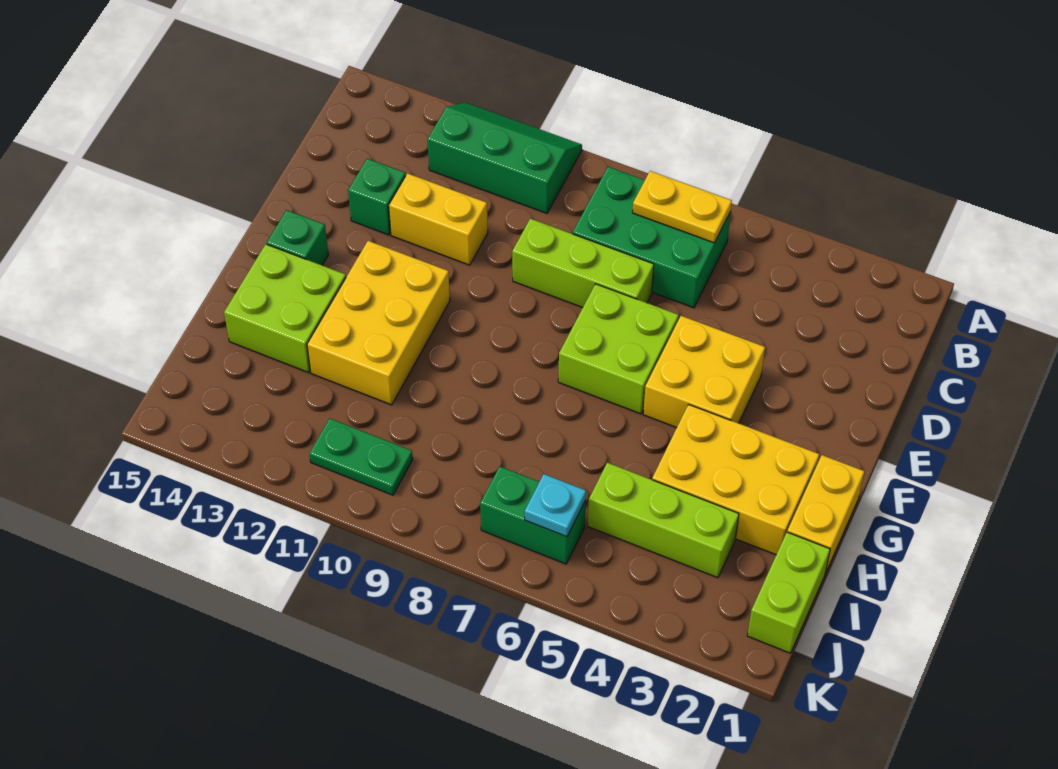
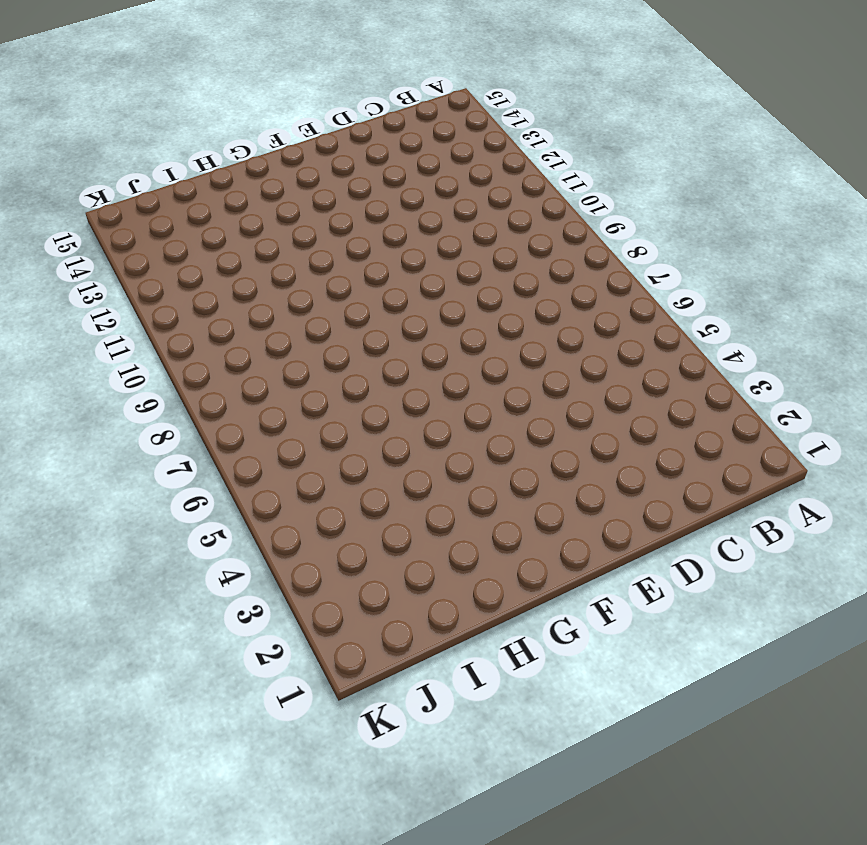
none -> green 2x3 slope [428,103,582,213]
none -> green 2x3 brick [573,167,731,308]
none -> lime 1x3 brick [512,219,654,307]

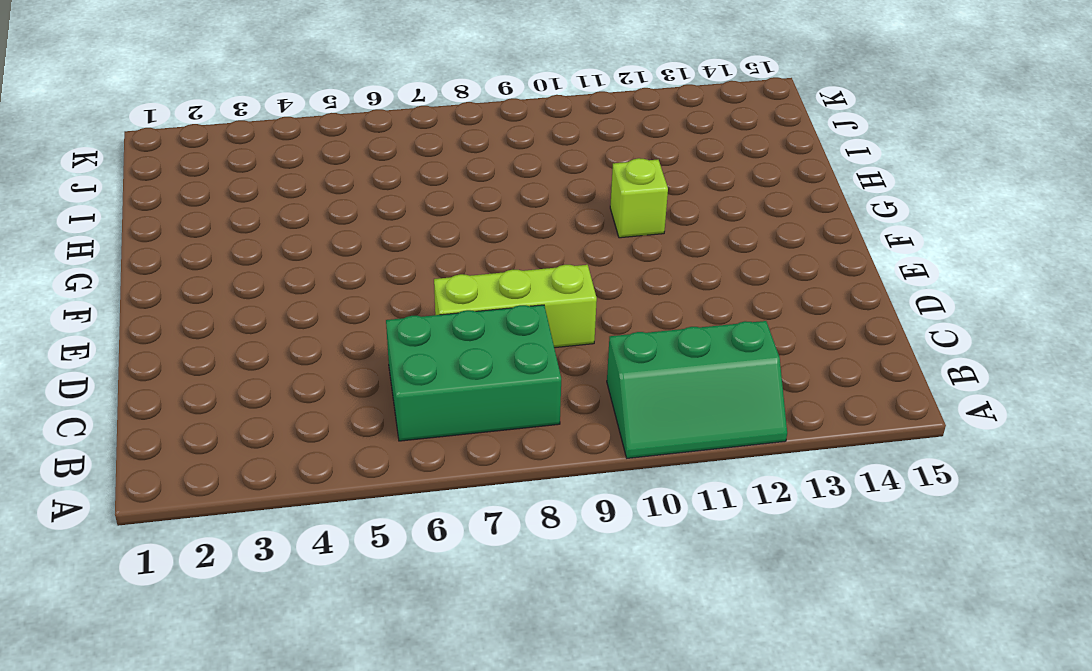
lime 1x1 brick [610,158,668,238] -> yellow 2x3 brick [307,241,450,405]
none -> yellow 1x2 brick [389,173,488,265]
none -> green 1x1 brick [348,159,406,235]
none -> yellow 2x2 brick [643,316,765,428]

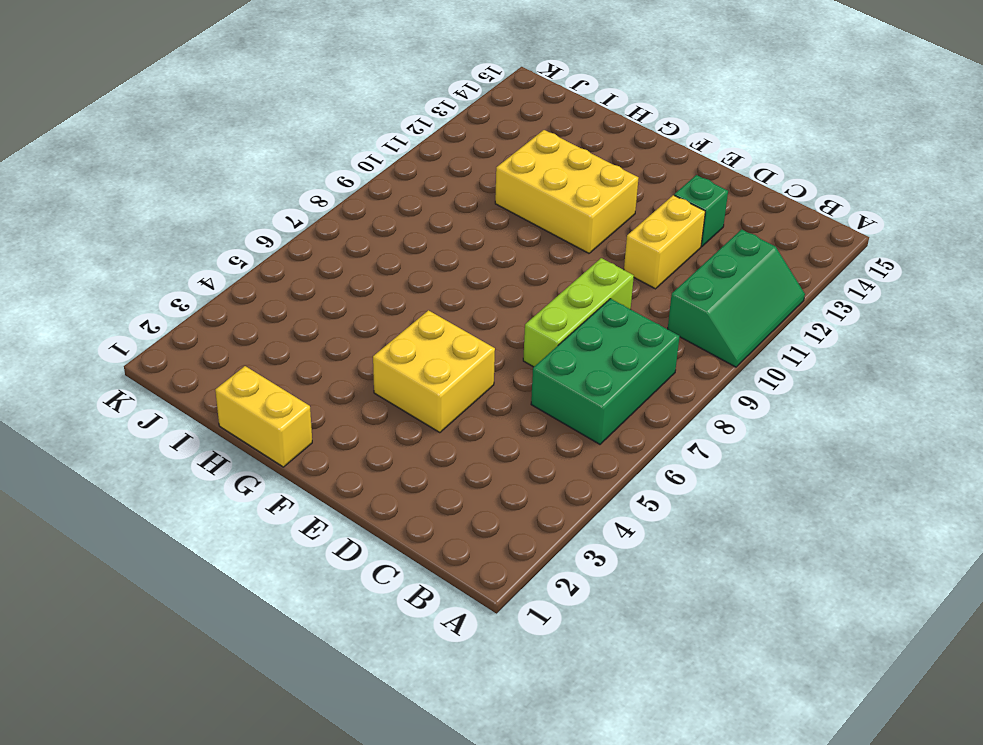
none -> lime 2x2 brick [558,284,679,414]
none -> green 1x1 brick [267,210,328,265]
none -> yellow 2x3 brick [652,404,819,555]

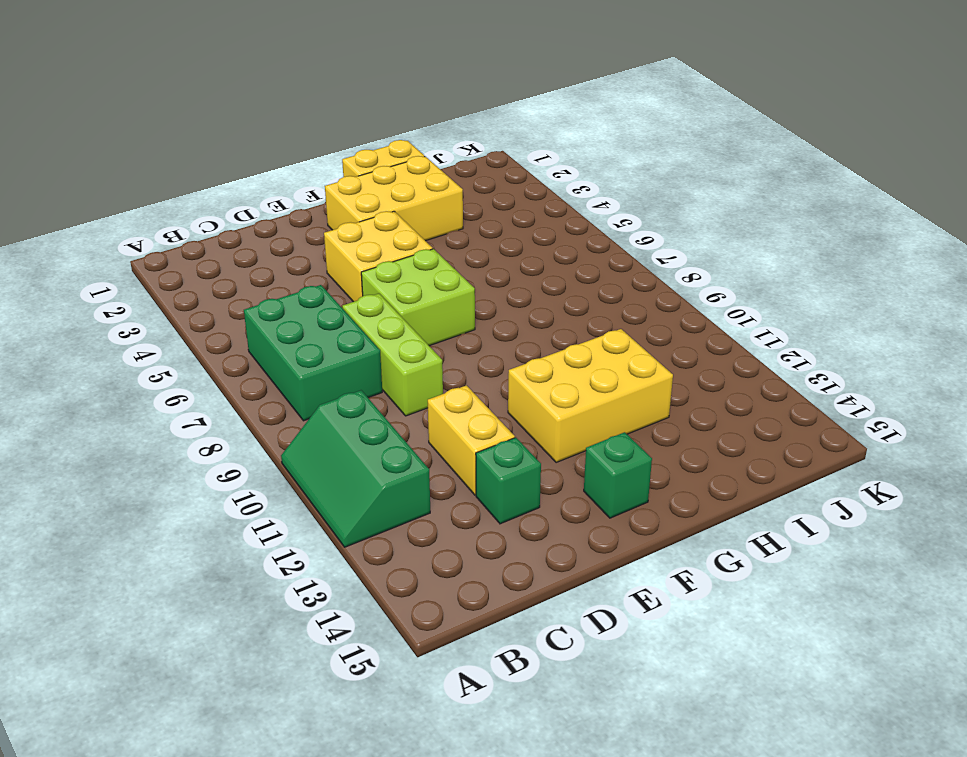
yellow 2x3 brick [325,156,463,241] -> yellow 2x3 brick turned to [652,404,819,555]
none -> lime 2x2 brick [224,244,346,373]
none -> lime 1x2 brick [747,532,830,653]
none -> lime 1x3 brick [588,463,739,578]

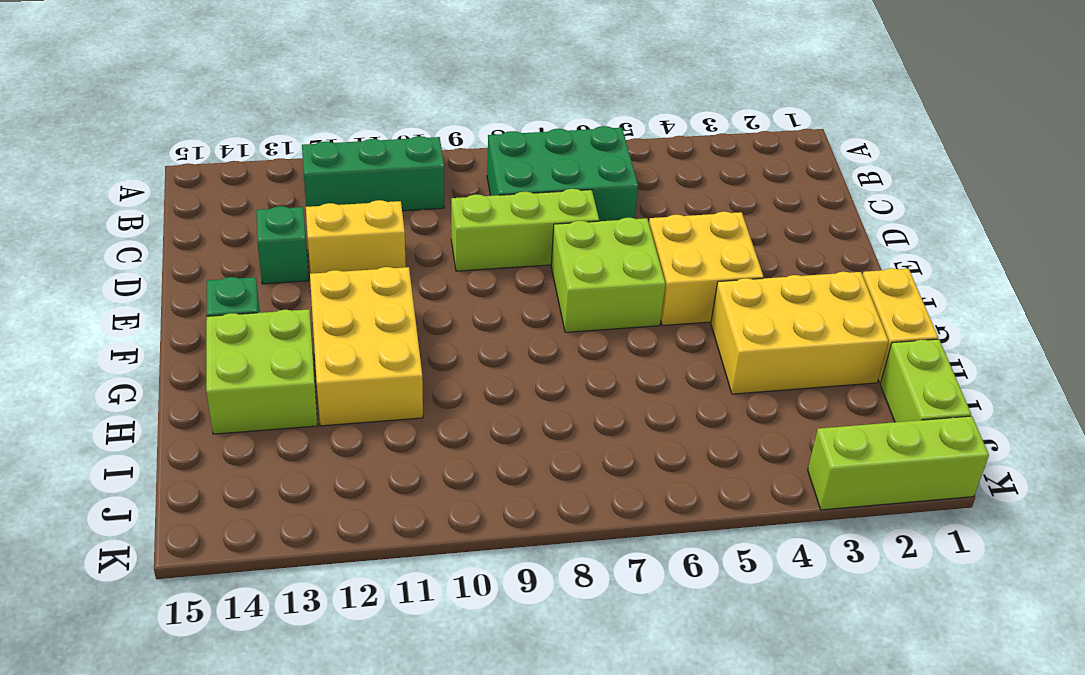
lime 1x3 brick [808,416,989,510] -> lime 1x3 brick moved to [588,463,739,578]
none -> green 1x2 brick [480,467,586,564]
none -> green 1x2 plate [310,418,413,495]
none -> yellow 1x2 plate [632,171,732,243]

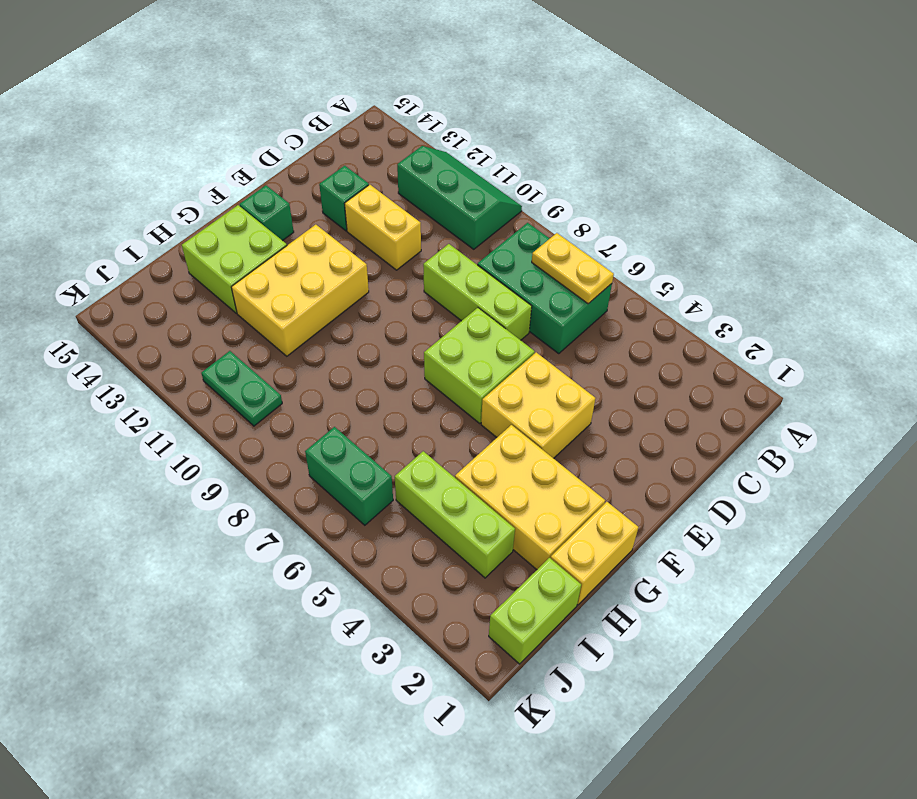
none -> cyan 1x1 plate [525,474,586,537]

